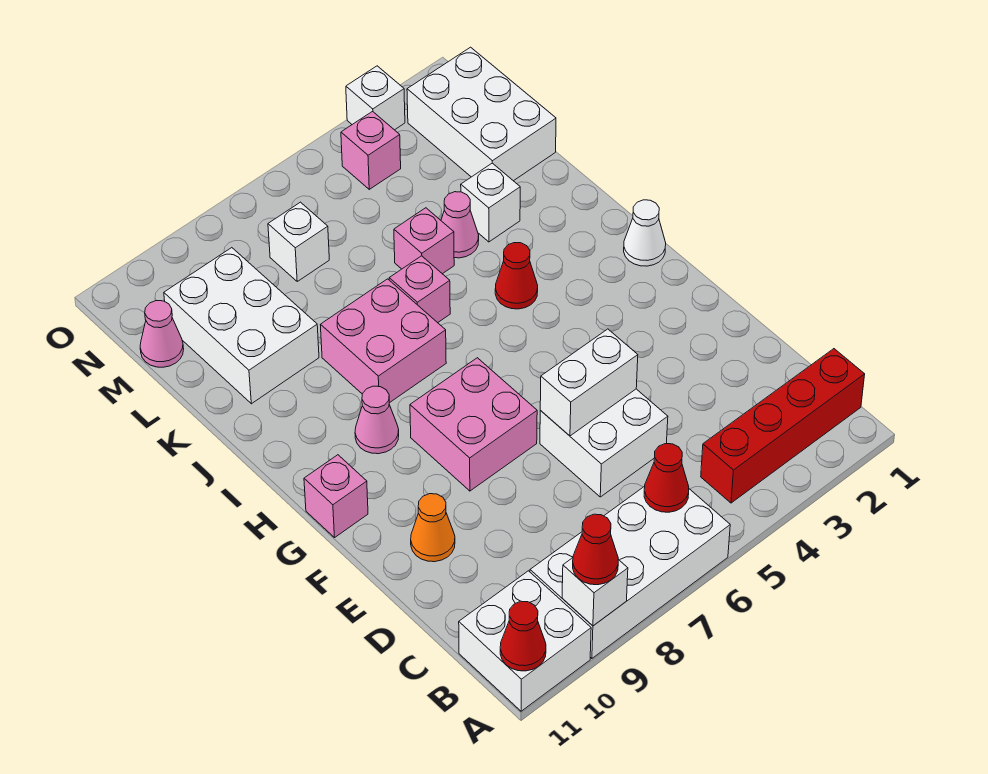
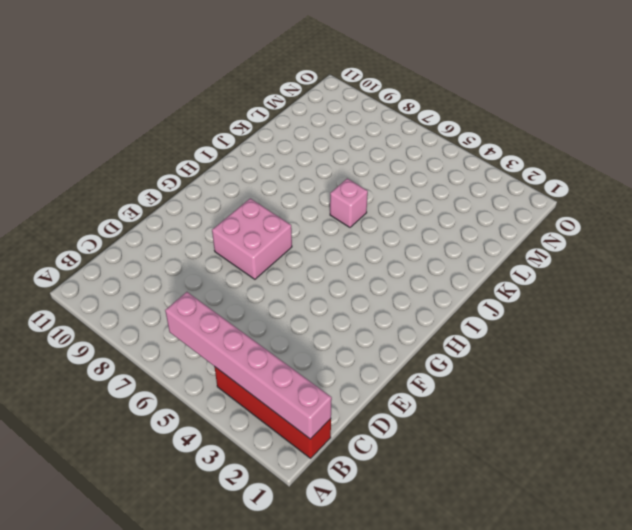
pink 1x6 brick [165,292,332,439] -> red 1x1 cone [644,444,689,512]
none -> white 2x4 brick [530,486,730,658]
none -> white 2x2 brick [459,571,591,711]
none -> white 2x2 brick [540,389,668,497]

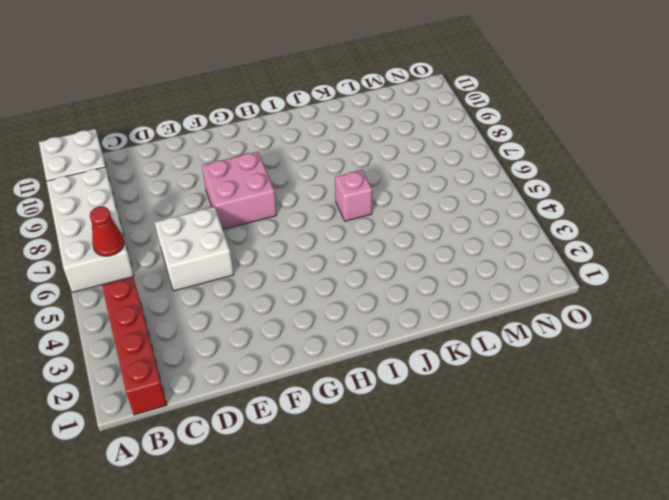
none -> orange 1x1 cone [411,494,455,562]
none -> pink 1x1 brick [304,455,368,537]
none -> white 1x1 cone [624,200,666,266]

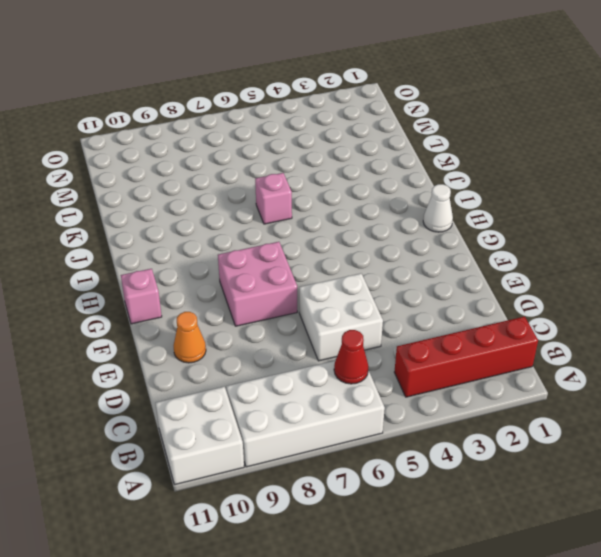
none -> pink 1x1 cone [355,386,399,454]
none -> red 1x1 cone [495,243,538,309]
none -> pink 2x2 brick [321,279,446,403]

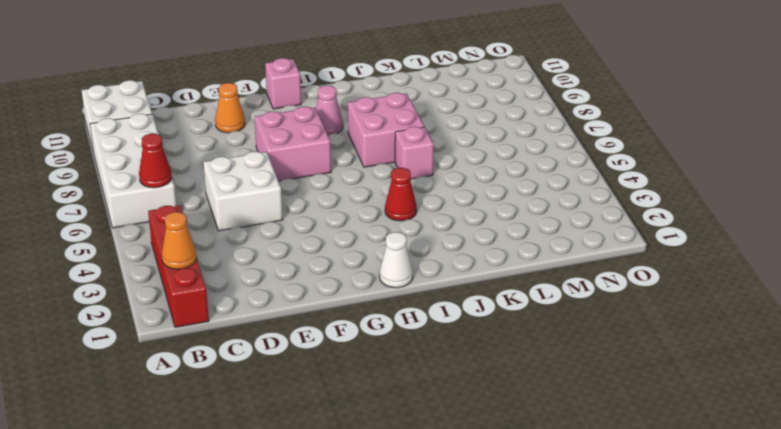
orange 1x1 cone [162,212,196,269] -> none
none -> white 1x1 brick [461,163,520,242]
none -> pink 1x1 cone [441,192,479,258]
none -> pink 1x1 brick [394,208,454,274]

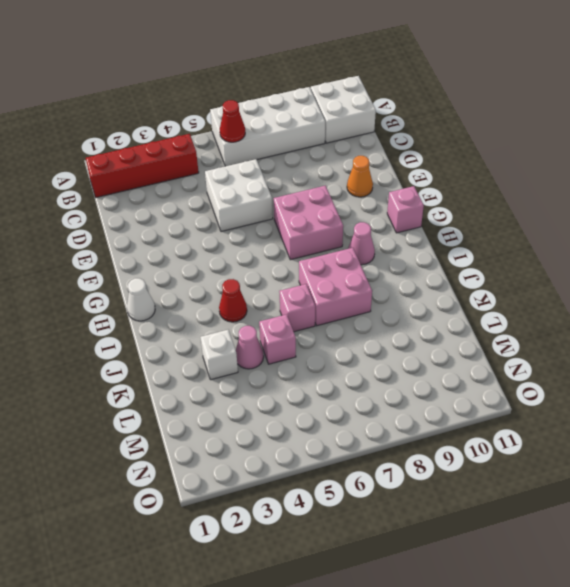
none -> white 2x3 brick [164,248,319,404]
none -> white 2x3 brick [407,47,556,181]
none -> white 1x1 brick [268,202,329,281]

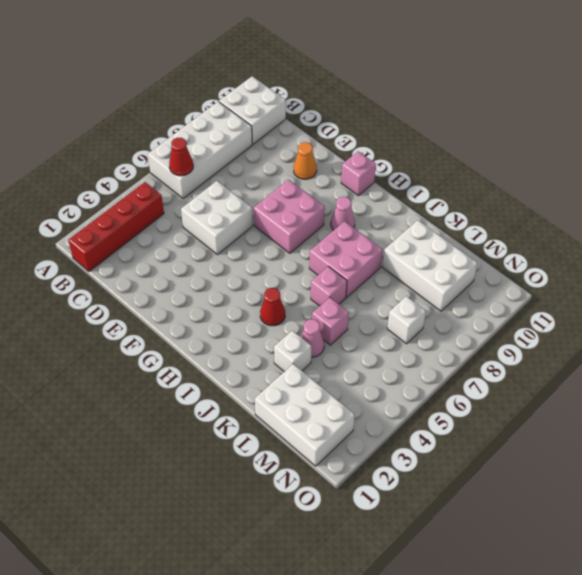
none -> white 1x1 cone [624,200,666,266]
none -> pink 1x1 cone [140,301,184,367]
none -> pink 1x1 brick [341,112,401,189]

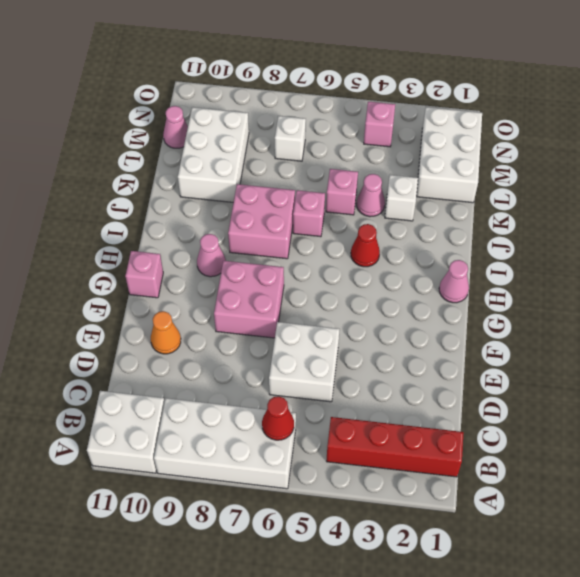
pink 1x1 cone [439,260,469,303] -> white 1x1 cone [624,200,666,266]
none -> white 1x1 brick [346,66,405,130]
none -> white 1x1 brick [562,558,628,626]
none -> red 1x1 cone [500,601,546,671]

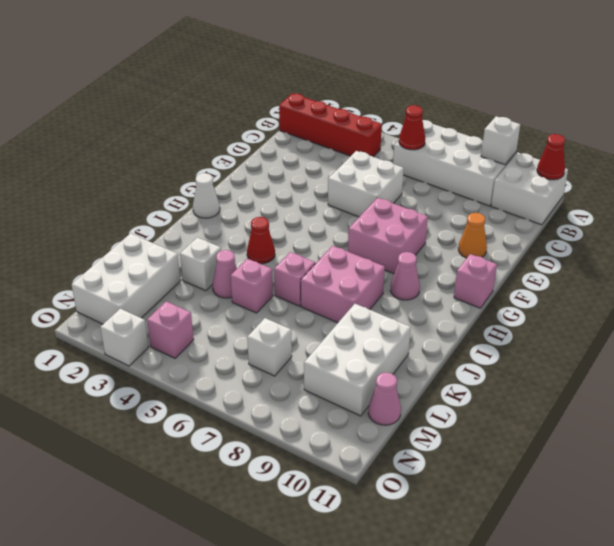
none -> white 1x2 brick [540,329,638,436]
none -> red 1x1 cone [573,514,618,585]

